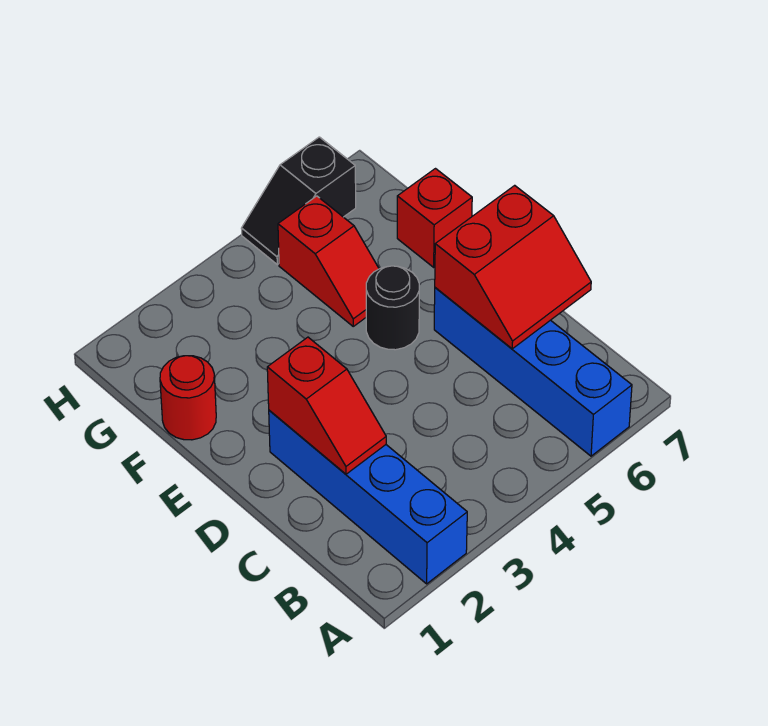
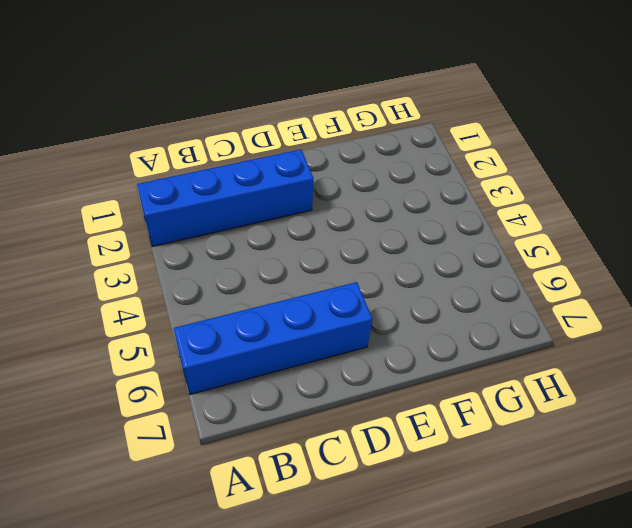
none -> black 1x1 round brick [366,266,419,350]
none -> red 1x1 round brick [160,356,216,440]

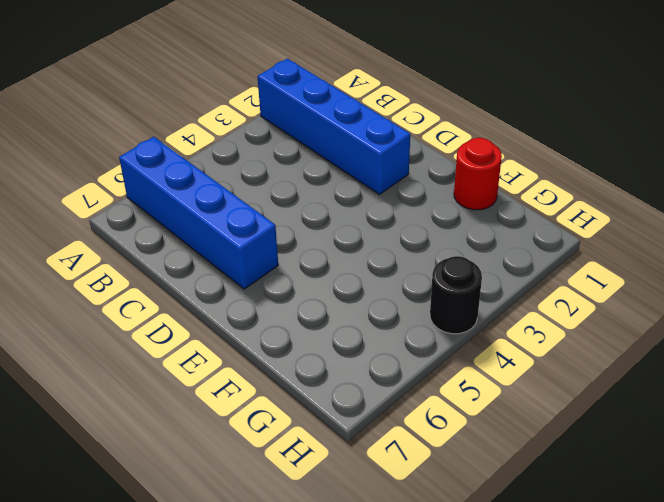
black 1x1 round brick [430,256,482,334] -> black 1x1 round brick moved to [366,266,419,350]
none -> red 1x2 slope [278,196,379,326]
none -> red 1x1 brick [397,169,472,267]

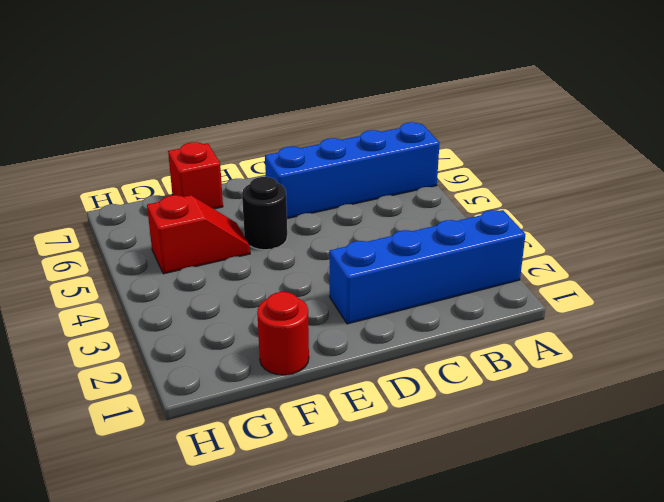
none -> black 1x2 slope [241,137,356,264]
none -> red 1x2 slope [267,337,386,474]

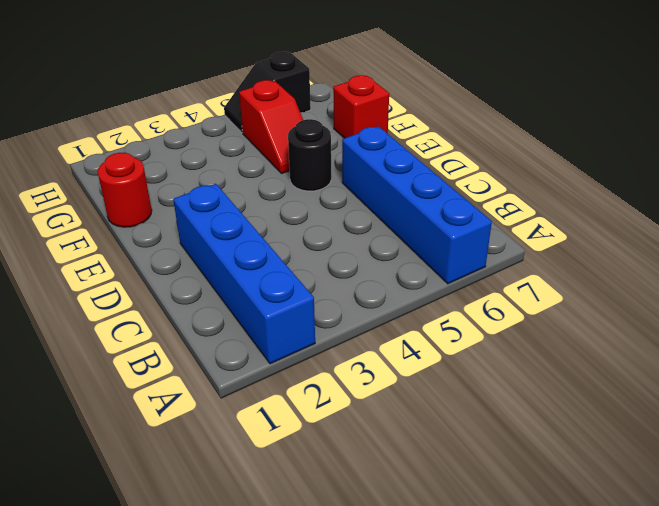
none -> red 1x2 slope [267,337,386,474]
none -> red 2x2 slope [435,185,591,349]

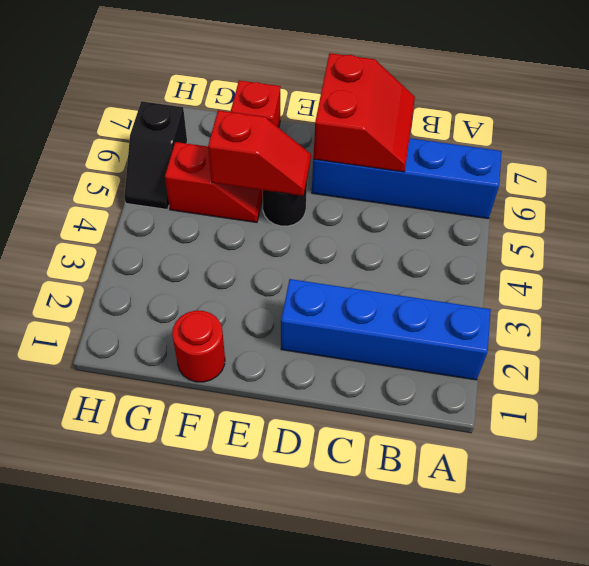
red 1x2 slope [208,110,311,196] -> red 1x2 slope moved to [267,337,386,474]

